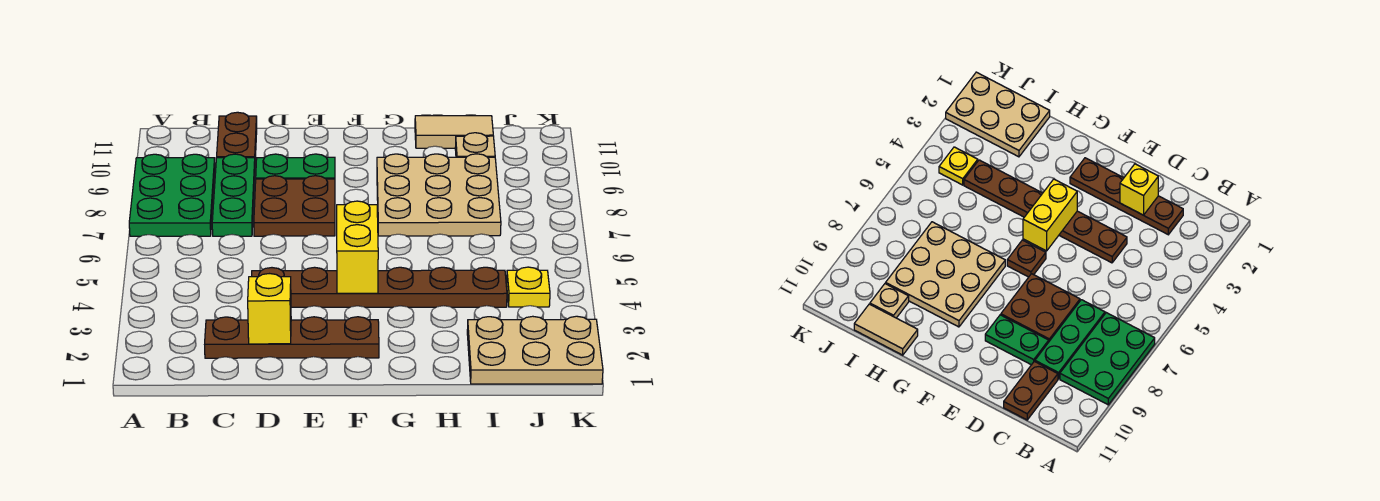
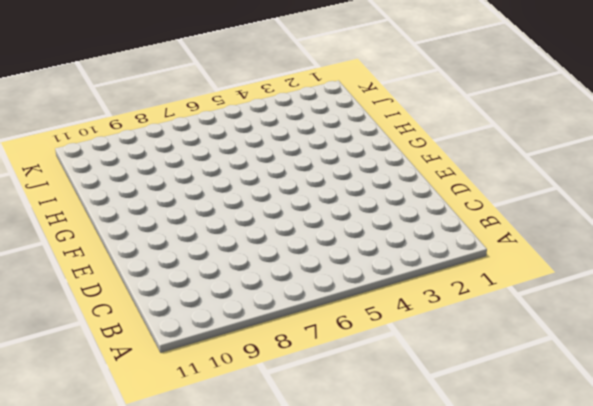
none -> green 2x3 plate [129,154,215,236]
none -> brown 1x4 plate [205,317,379,358]
none -> green 1x3 plate [212,154,255,236]

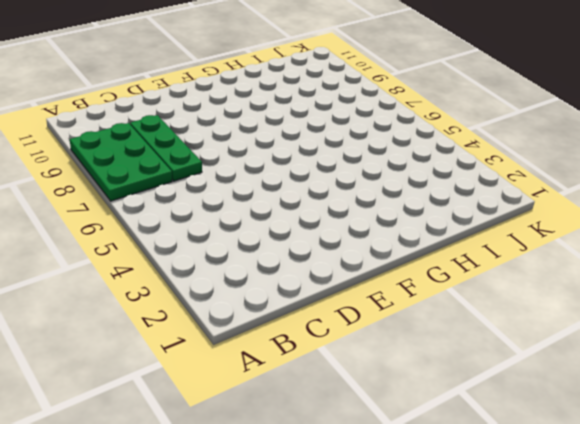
none -> brown 1x4 plate [205,317,379,358]
none -> brown 1x2 plate [217,112,257,158]
none -> brown 1x6 plate [252,267,507,307]

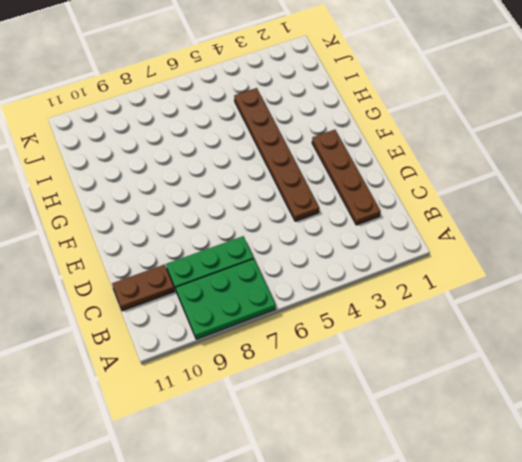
none -> brown 2x2 plate [254,176,335,236]
none -> green 1x2 plate [256,154,335,179]
none -> brown 1x1 plate [1007,240,1046,277]

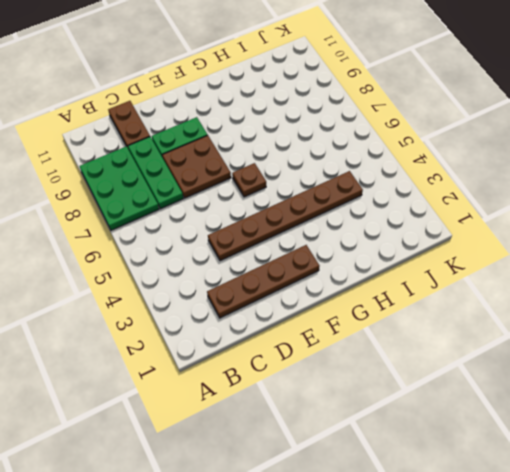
none -> tan 3x3 plate [377,154,501,236]
none -> tan 1x2 tile [415,116,493,148]
none -> tan 2x3 plate [467,316,603,384]

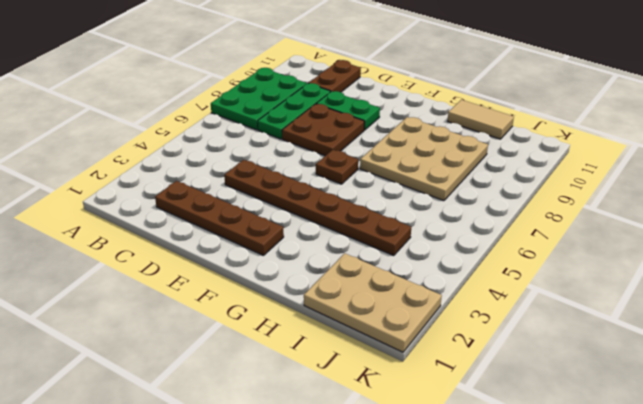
none -> tan 1x1 plate [455,133,495,157]
none -> yellow 1x1 plate [507,267,550,307]
none -> yellow 1x1 brick [248,274,291,344]

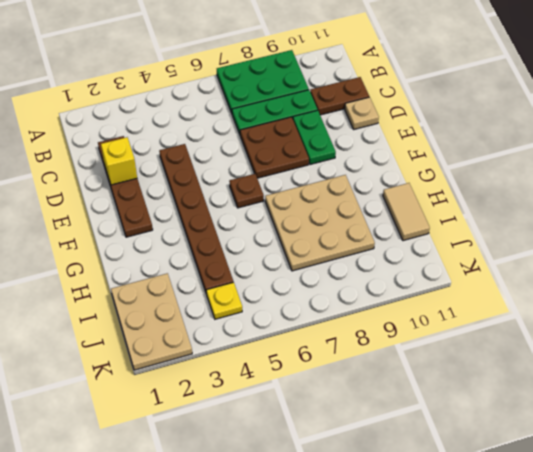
tan 1x1 plate [345,97,379,129] -> tan 1x1 plate moved to [455,133,495,157]
none -> yellow 1x2 brick [337,201,378,293]

